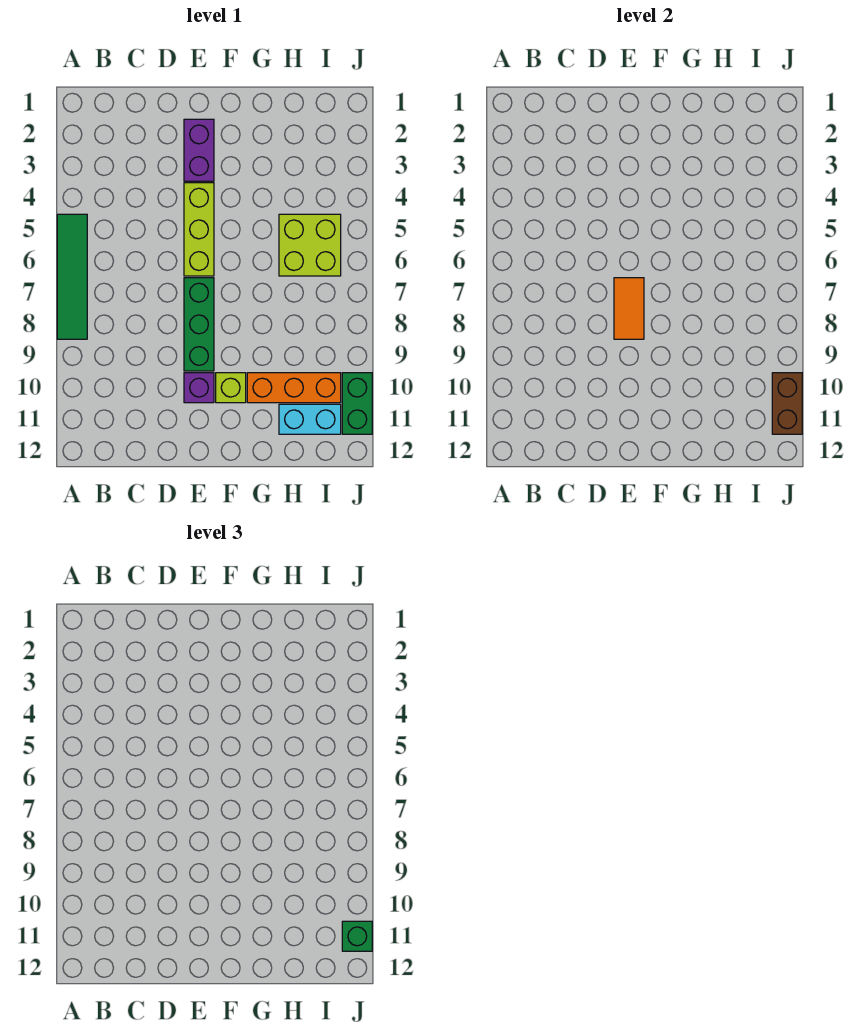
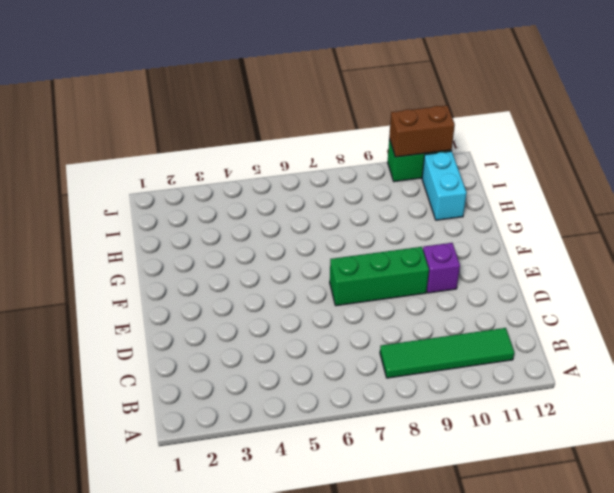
green 1x4 tile [380,328,514,378] -> green 1x4 tile moved to [57,214,87,339]
none -> purple 1x2 brick [184,119,214,181]
none -> lime 1x3 brick [184,183,214,276]
none -> lime 1x1 brick [216,373,246,403]

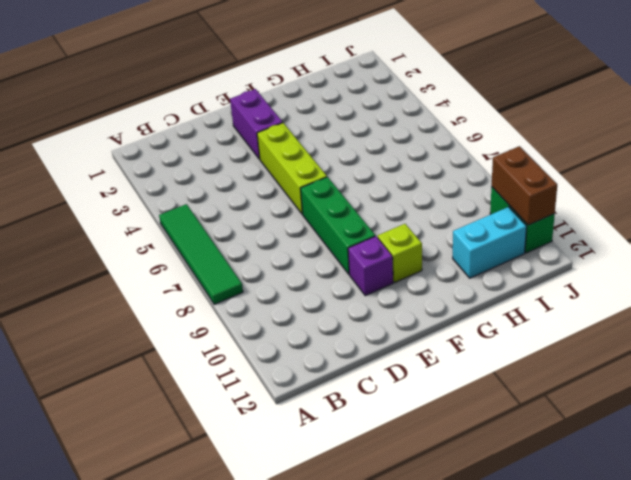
none -> orange 1x3 brick [247,373,341,403]
none -> lime 2x2 brick [279,214,341,276]
none -> orange 1x2 tile [614,278,644,339]

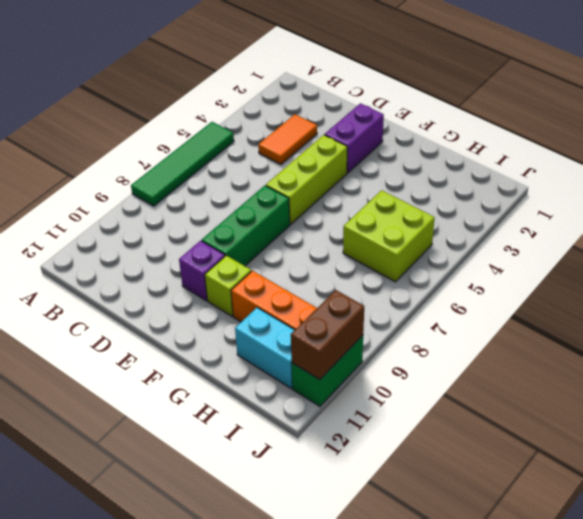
orange 1x2 tile [258,114,317,164] -> orange 1x2 tile moved to [614,278,644,339]
none -> green 1x1 brick [342,921,372,951]

